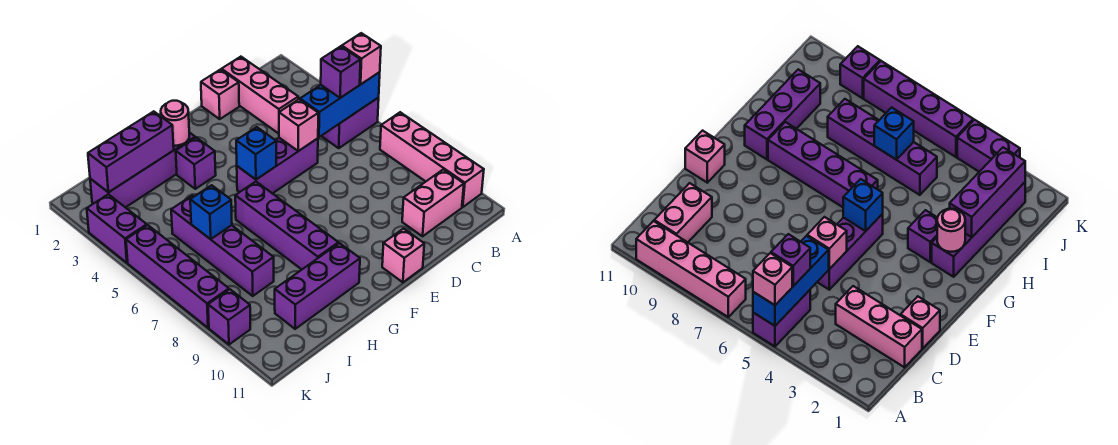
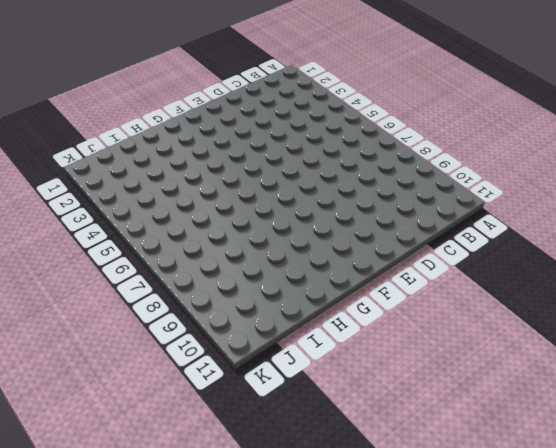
none -> purple 1x2 brick [322,98,379,148]
none -> pink 1x4 brick [380,112,484,207]
none -> pink 1x2 brick [402,169,464,236]

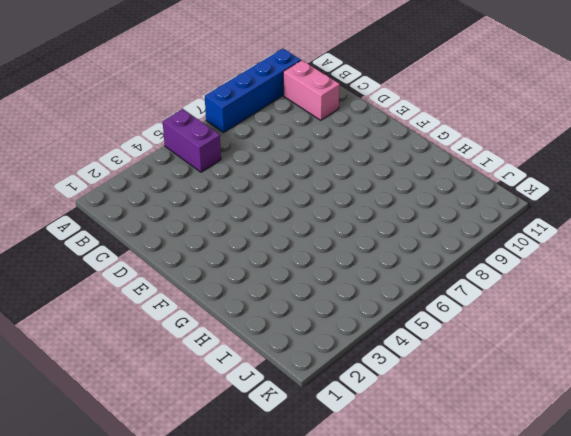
blue 1x4 brick [205,49,301,133] -> pink 1x4 brick [380,112,484,207]
none -> pink 1x3 brick [222,57,298,134]
none -> pink 1x1 brick [201,69,239,119]
none -> purple 1x3 brick [237,138,318,194]

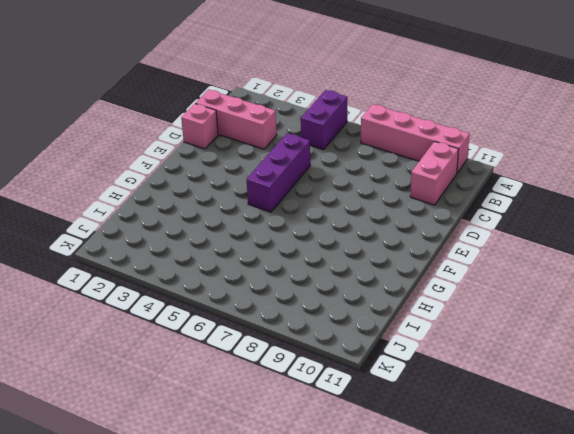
none -> pink 1x1 brick [382,229,424,282]
none -> purple 1x4 brick [90,132,195,208]
none -> purple 1x1 brick [176,137,216,189]

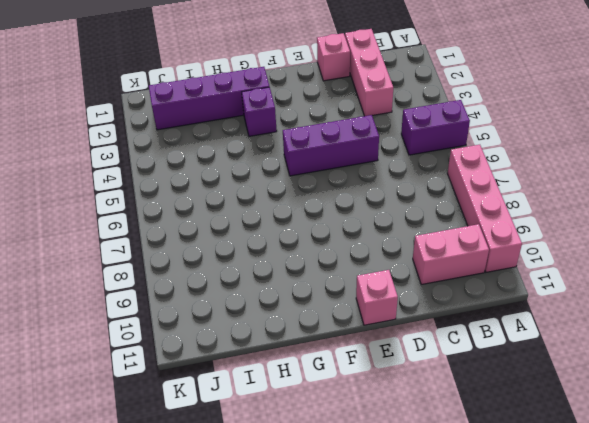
none -> purple 1x4 brick [235,182,338,269]
none -> purple 1x3 brick [275,243,360,329]
none -> purple 1x4 brick [171,195,274,296]

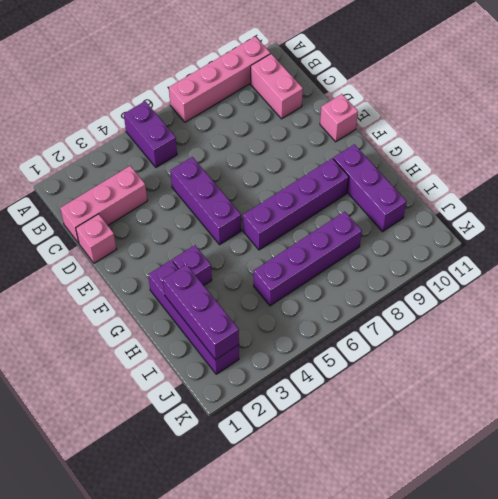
none -> purple 1x2 brick [87,194,147,263]
none -> purple 1x4 brick [126,225,229,328]
none -> purple 1x1 brick [208,289,250,344]

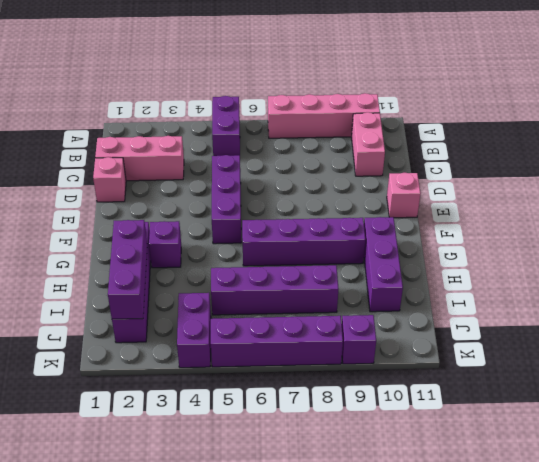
purple 1x2 brick [177,293,211,368] -> purple 1x2 brick turned to [87,194,147,263]
none -> blue 1x3 brick [300,72,380,137]
none -> pink 1x1 brick [279,99,318,151]
none -> blue 1x1 brick [236,127,276,179]

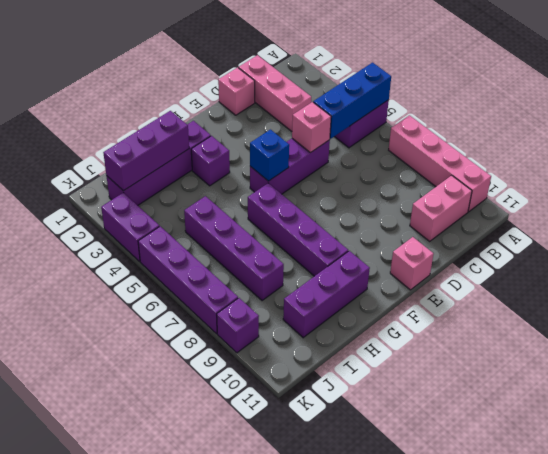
none -> pink 1x1 round brick [161,101,189,146]
none -> blue 1x1 brick [190,185,232,239]
none -> pink 1x1 brick [342,33,381,84]

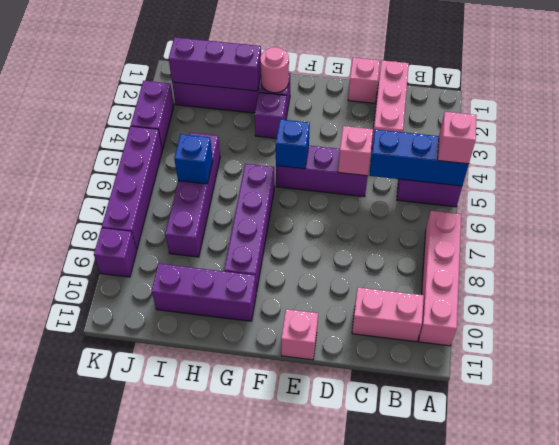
none -> purple 1x1 brick [321,46,361,98]

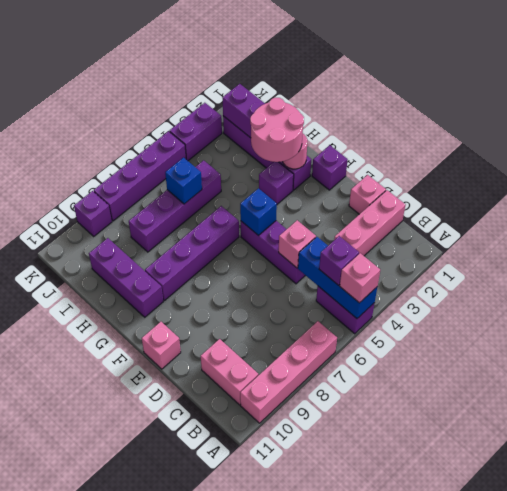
purple 1x1 brick [312,145,348,190] -> none
pink 2x2 round brick [250,98,304,162] -> none

